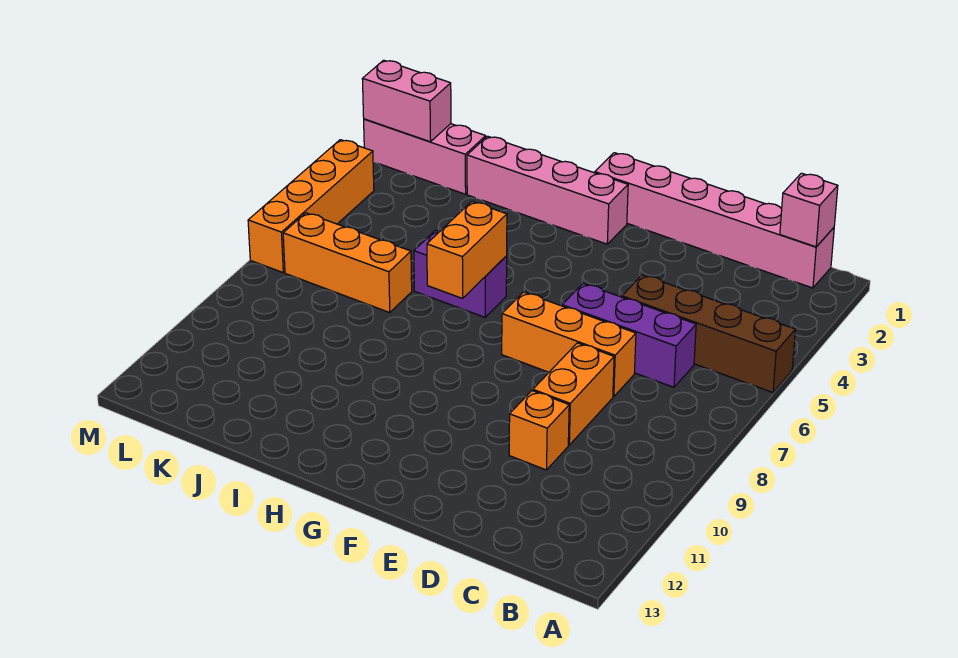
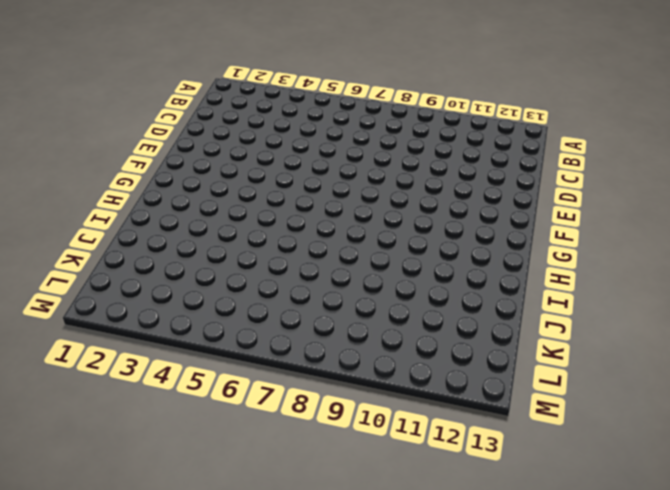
none -> brown 1x4 brick [622,275,795,393]
none -> pink 1x6 brick [595,153,834,288]
none -> purple 1x3 brick [562,284,696,387]

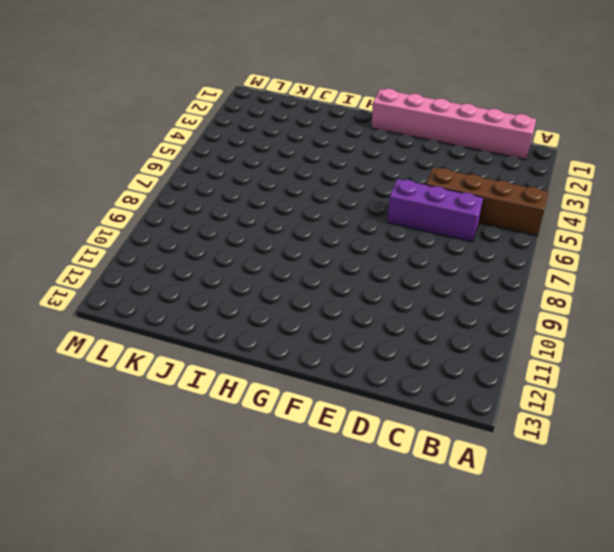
none -> orange 1x3 brick [502,292,636,397]
none -> orange 1x2 brick [533,343,614,445]
none -> orange 1x1 brick [509,391,569,470]

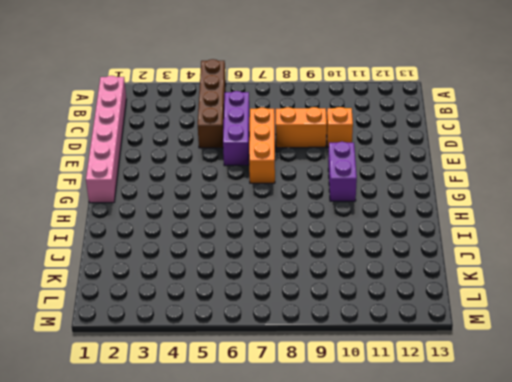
purple 1x2 brick [328,142,357,201] -> purple 1x2 brick moved to [414,230,507,317]
none -> pink 1x4 brick [467,136,628,244]
none -> orange 1x3 brick [283,213,412,313]
none -> pink 1x3 brick [364,119,486,194]

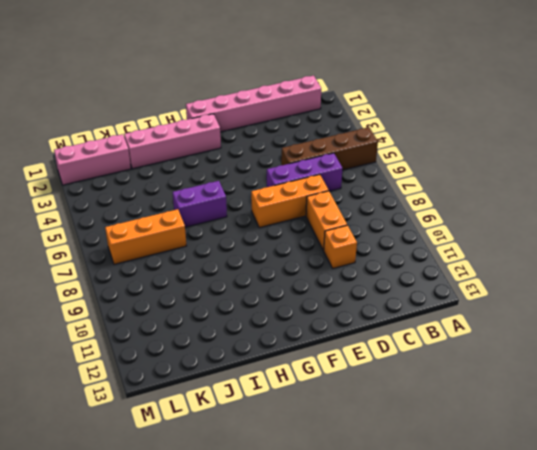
none -> orange 1x4 brick [248,140,374,272]
none -> pink 1x1 brick [780,173,838,247]
none -> orange 1x2 brick [427,202,507,298]

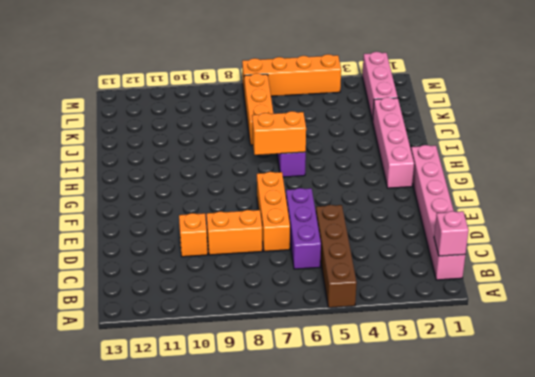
none -> pink 1x2 brick [362,60,451,142]

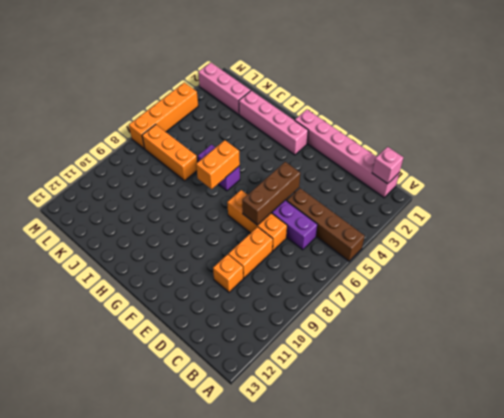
brown 1x3 brick [242,162,300,225] -> none
none -> pink 1x2 brick [362,60,451,142]

